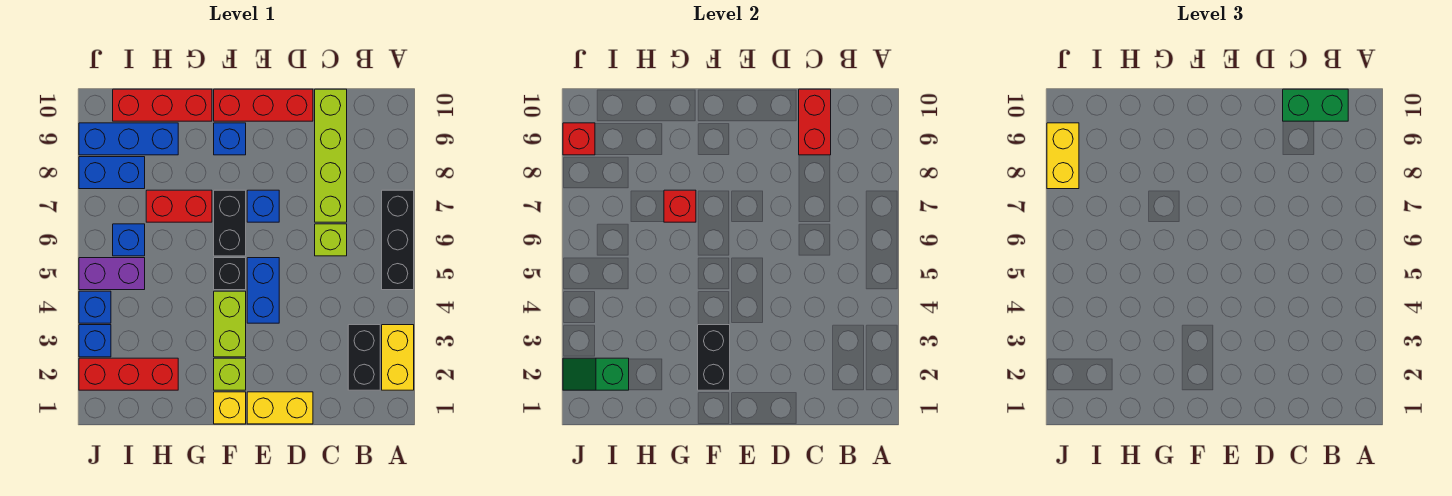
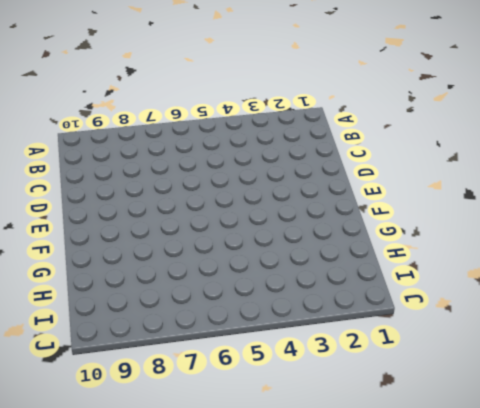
none -> yellow 1x2 brick [382,325,414,390]
none -> black 1x3 brick [382,190,414,290]
none -> black 1x2 brick [348,325,380,390]
none -> lime 1x1 brick [315,224,347,256]

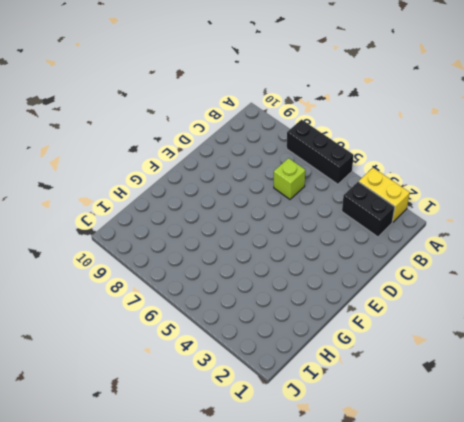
none -> lime 1x4 brick [315,89,347,222]
none -> yellow 1x2 brick [247,392,313,424]
none -> red 1x3 brick [214,89,313,121]
none -> blue 1x2 brick [247,258,279,323]

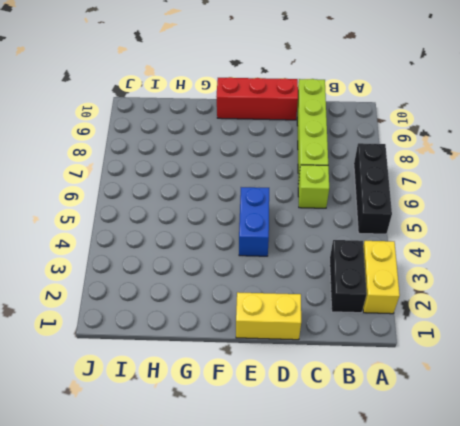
none -> blue 1x1 brick [247,190,279,222]
none -> yellow 1x1 brick [214,392,246,424]
none -> lime 1x1 brick [214,358,246,390]
none -> lime 1x2 brick [214,291,246,357]

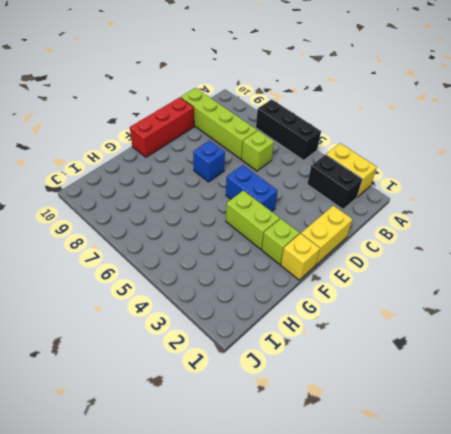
none -> black 1x1 brick [214,258,246,290]
none -> black 1x2 brick [214,190,246,256]
none -> blue 1x1 brick [214,123,246,155]
none -> red 1x2 brick [146,190,212,222]

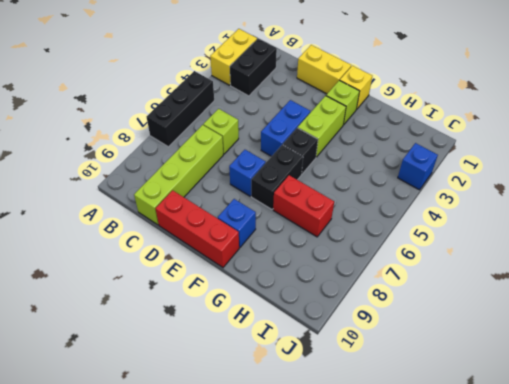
none -> red 1x3 brick [113,89,212,121]
none -> red 1x3 brick [79,358,178,390]
none -> blue 1x3 brick [79,123,178,155]
none -> purple 1x2 brick [79,258,145,290]

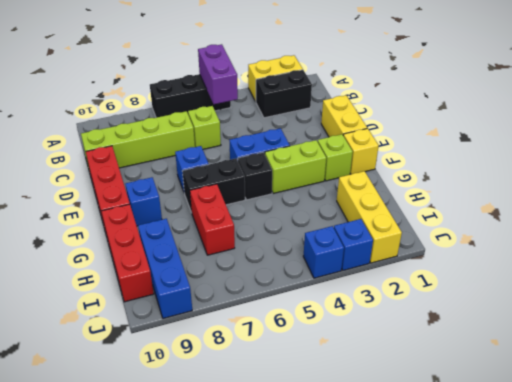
purple 1x2 brick [198,44,238,104] -> purple 1x2 brick moved to [79,258,145,290]
yellow 1x3 brick [337,171,402,263] -> red 1x3 brick [79,358,178,390]
none -> blue 1x1 brick [113,224,145,256]
none -> blue 1x2 brick [79,157,145,189]
none -> red 1x2 brick [799,89,831,155]
none -> black 1x2 brick [698,325,730,390]

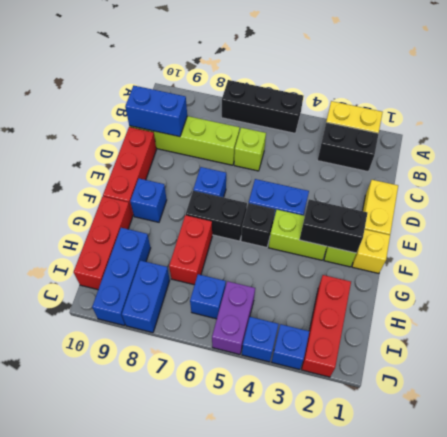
blue 1x2 brick [125,86,187,137] -> red 1x2 brick [799,89,831,155]
none -> red 1x1 brick [664,190,696,222]
none -> green 1x2 slope [563,358,629,390]
none -> red 1x1 brick [563,123,595,155]
none -> green 1x2 brick [1283,89,1348,121]

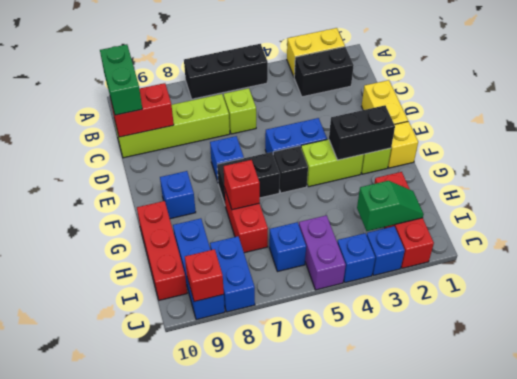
green 1x2 slope [357,181,424,231] -> green 1x2 slope turned to [563,358,629,390]
none -> red 1x3 brick [214,89,313,121]
none -> yellow 1x2 brick [1047,123,1079,189]

